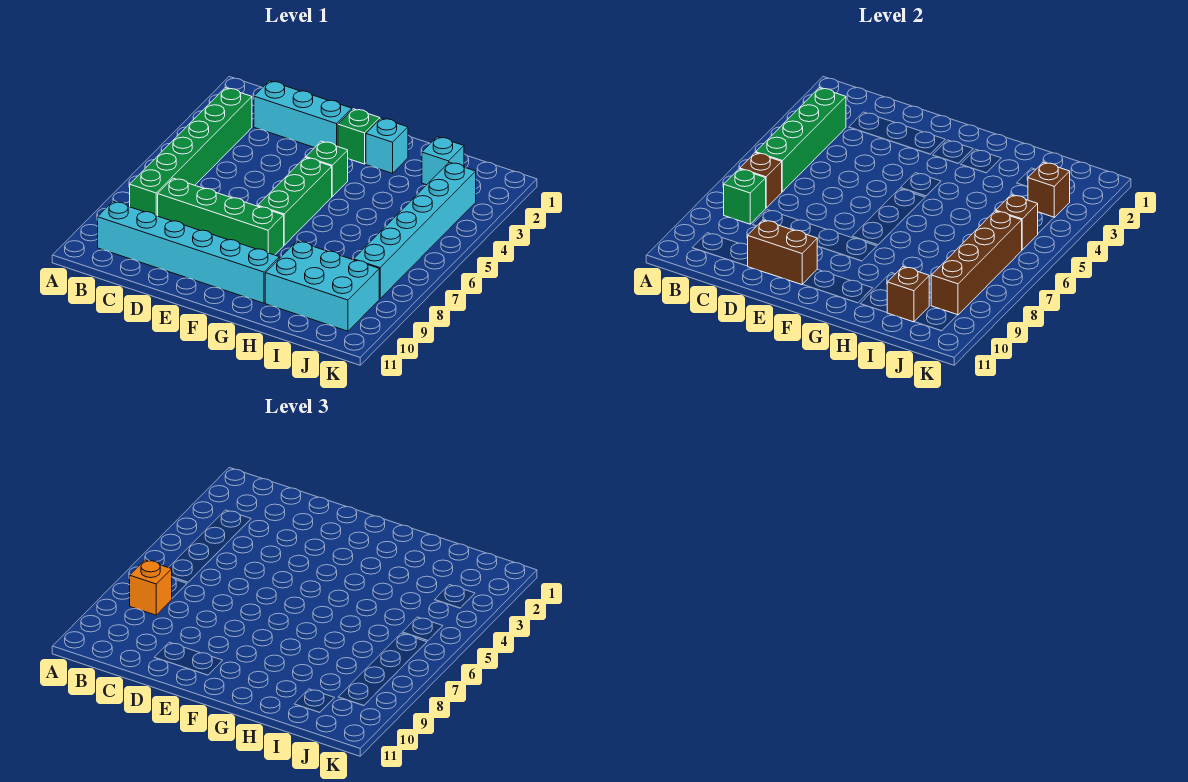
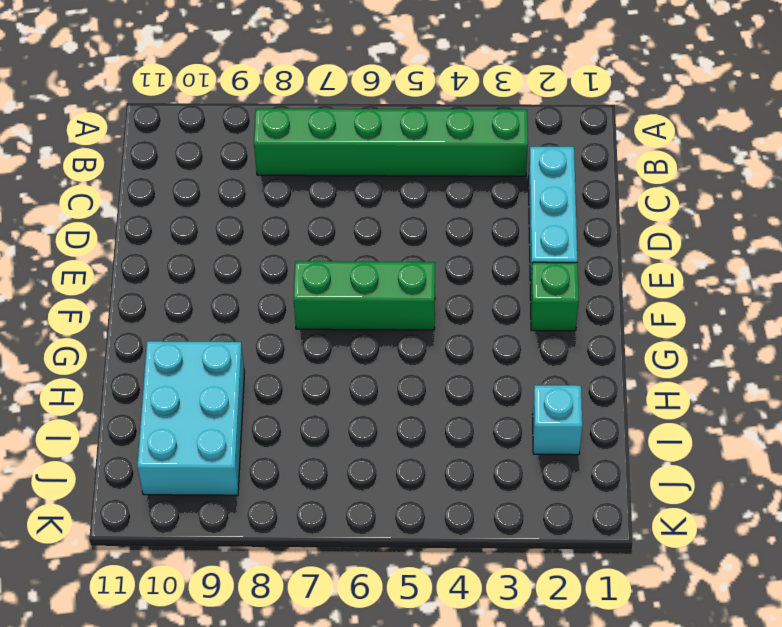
none -> cyan 1x6 brick [98,202,279,303]
none -> green 1x4 brick [158,178,284,255]
none -> green 1x1 brick [306,141,348,196]

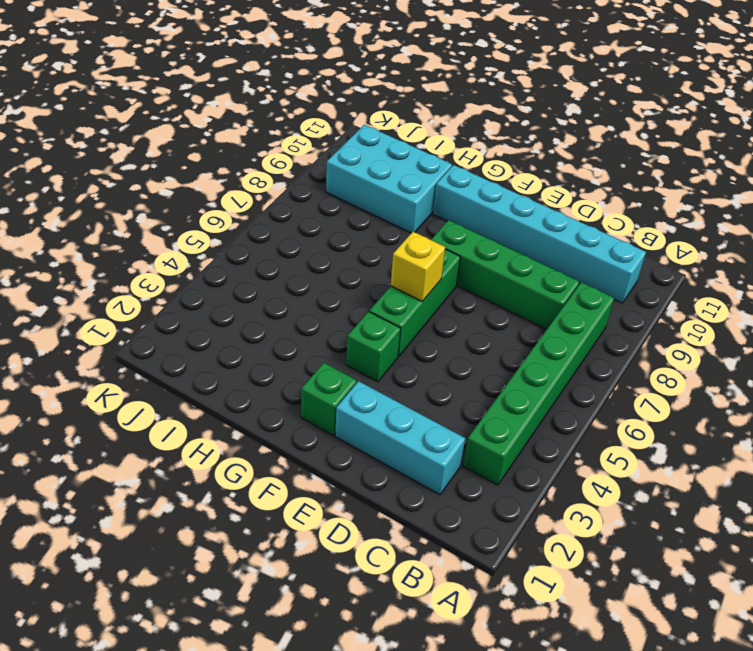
yellow 1x1 brick [391,231,445,301] -> none
none -> cyan 1x1 brick [366,118,408,173]
none -> cyan 1x1 brick [422,137,464,185]
none -> cyan 1x6 brick [354,162,476,299]

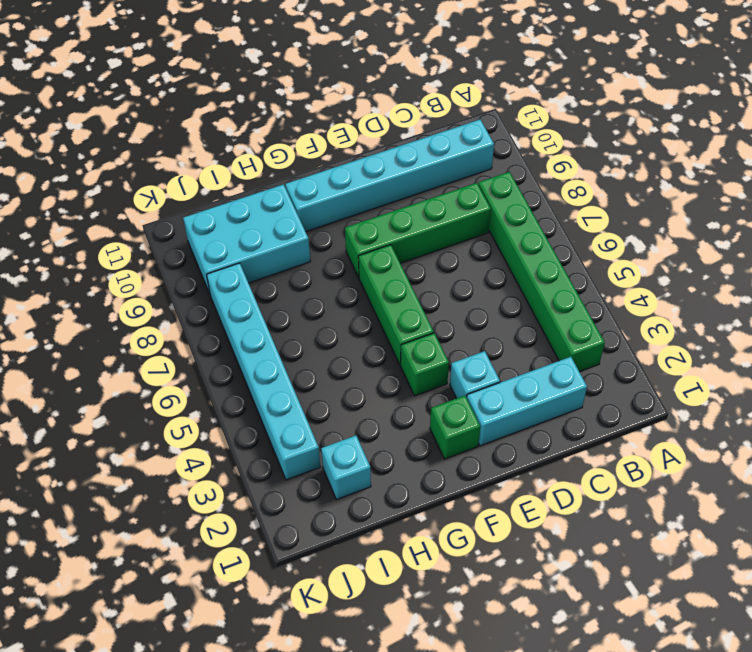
cyan 1x1 brick [450,351,500,398] -> cyan 1x1 brick moved to [366,118,408,173]
none -> green 1x4 brick [755,88,846,192]
none -> brown 1x1 brick [740,153,782,208]
none -> green 1x1 brick [724,169,766,224]

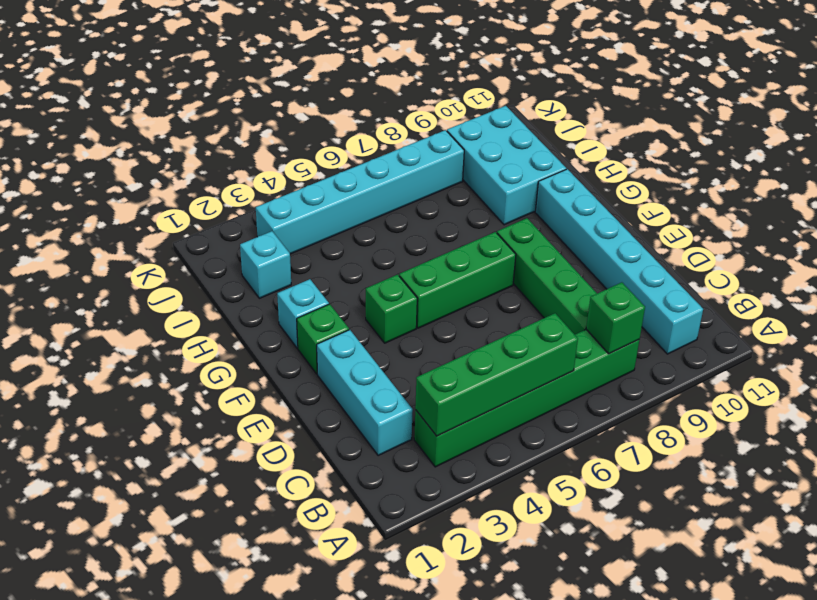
none -> brown 1x1 brick [740,153,782,208]
none -> brown 1x2 brick [748,220,817,285]
none -> brown 1x1 brick [887,267,929,322]

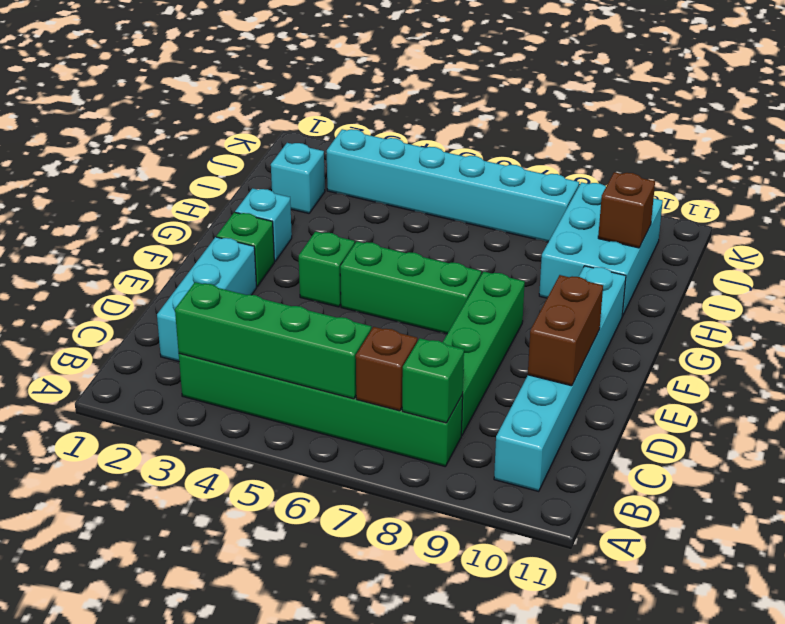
none -> brown 1x1 brick [1028,162,1070,217]
none -> brown 1x1 brick [996,195,1038,250]
none -> brown 1x4 brick [931,211,1022,315]

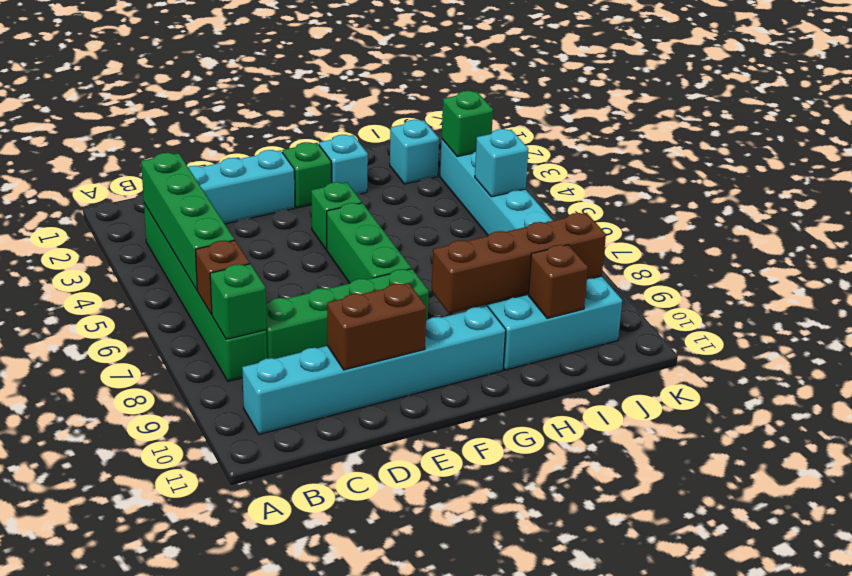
brown 1x4 brick [432,213,606,314] -> brown 1x4 brick turned to [931,211,1022,315]
green 1x1 brick [442,91,493,157] -> brown 1x1 brick [1028,162,1070,217]
cyan 1x1 brick [475,129,528,197] -> brown 1x1 brick [996,195,1038,250]
none -> orange 1x1 brick [130,560,172,615]

